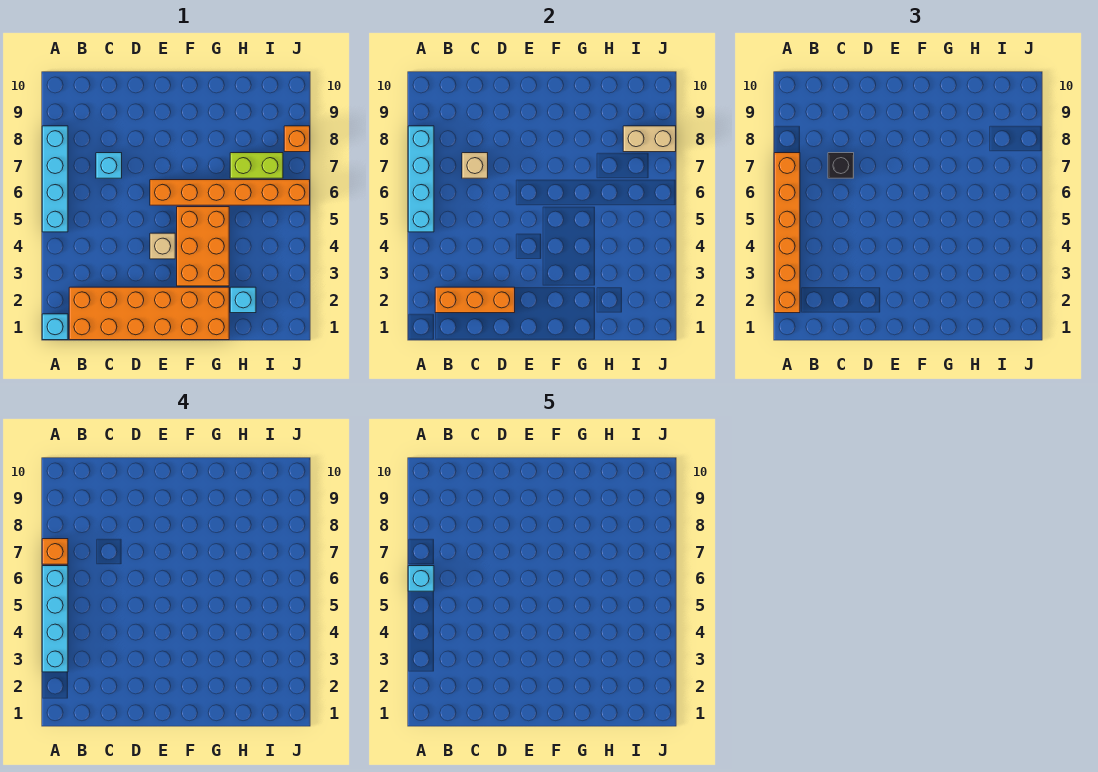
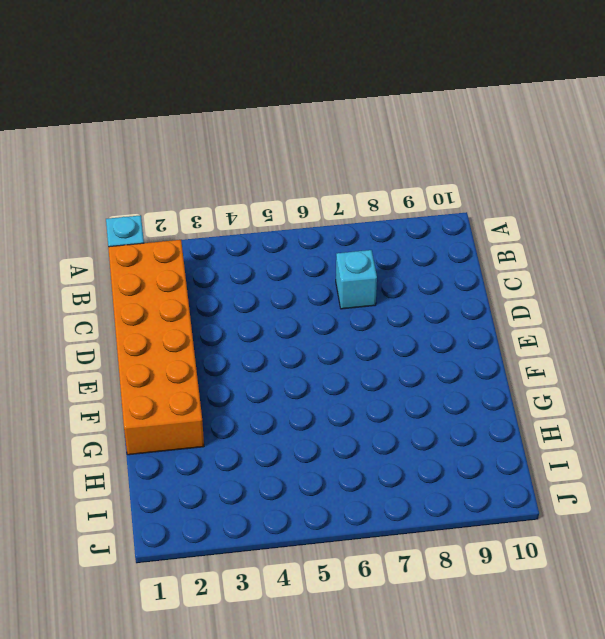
none -> cyan 1x4 brick [42,126,68,232]
none -> tan 1x1 brick [150,233,175,259]
none -> orange 1x6 brick [150,180,310,205]

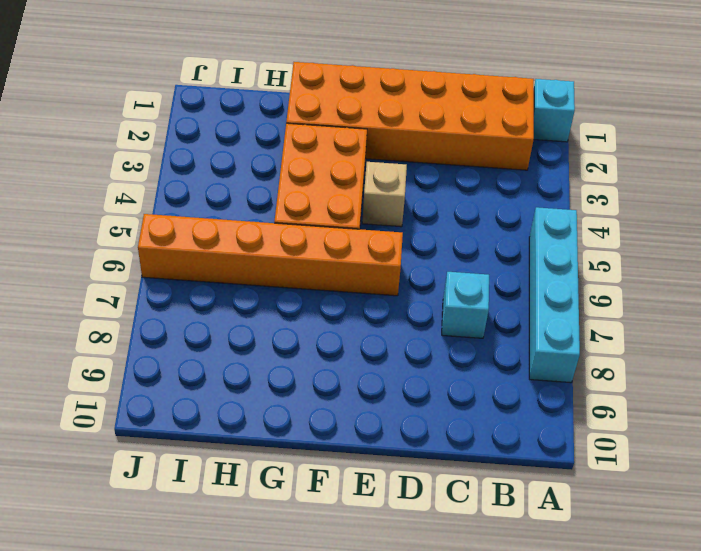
none -> cyan 1x1 brick [230,287,256,313]
none -> lime 1x2 brick [230,153,283,178]
none -> orange 1x1 brick [284,126,310,152]

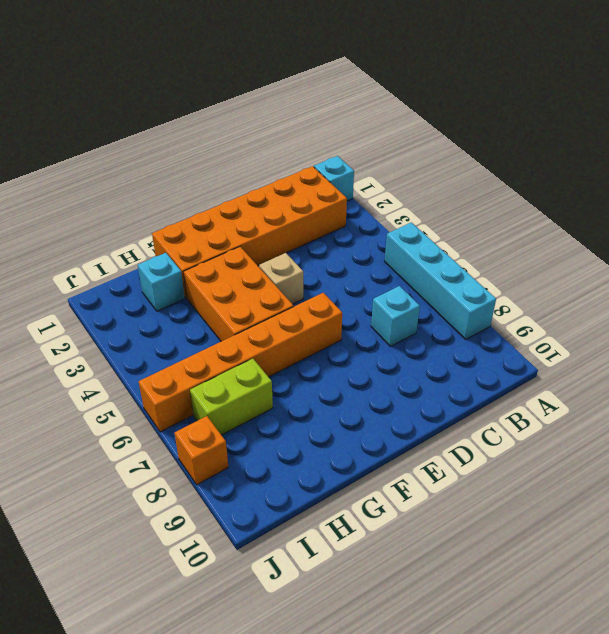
none -> cyan 1x4 brick [408,126,434,232]
none -> orange 1x3 brick [435,287,515,313]
none -> tan 1x1 brick [462,153,488,178]

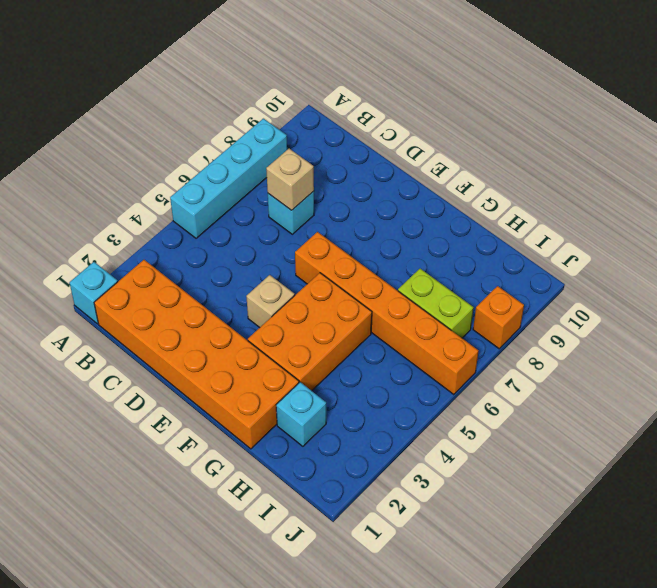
none -> cyan 1x4 brick [408,126,434,232]
none -> orange 1x3 brick [435,287,515,313]
none -> tan 1x2 brick [623,126,676,152]

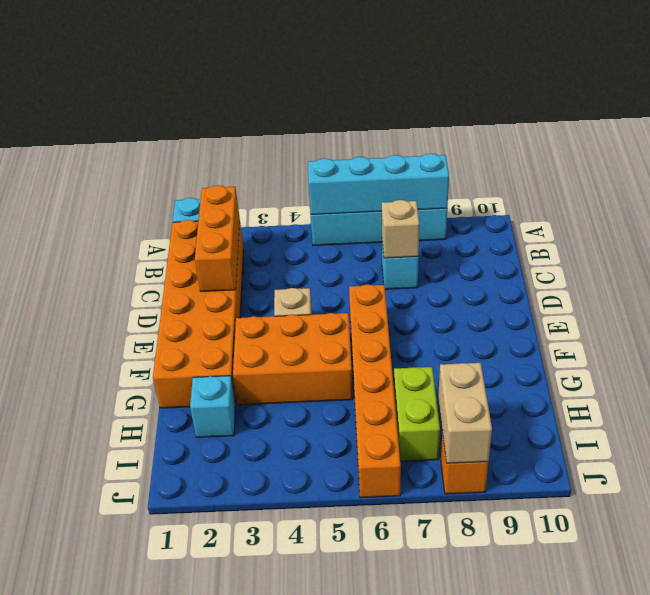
none -> orange 1x6 brick [774,153,800,313]
none -> black 1x1 brick [828,153,854,178]
none -> cyan 1x4 brick [42,566,68,672]

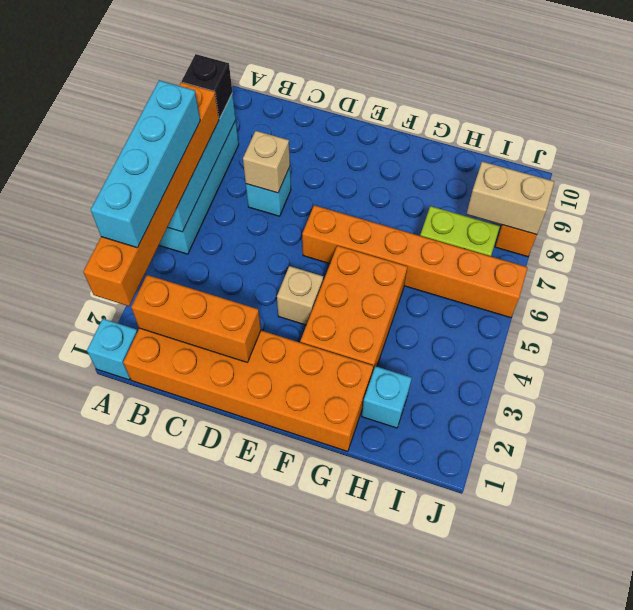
black 1x1 brick [182,54,232,119] -> black 1x1 brick moved to [828,153,854,178]
none -> orange 1x1 brick [42,539,68,564]
none -> cyan 1x1 brick [408,566,434,591]

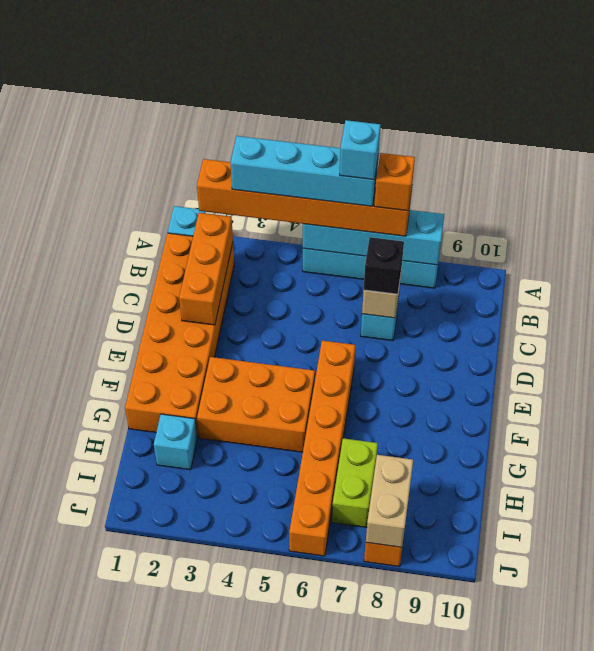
none -> tan 1x1 brick [150,233,175,259]

